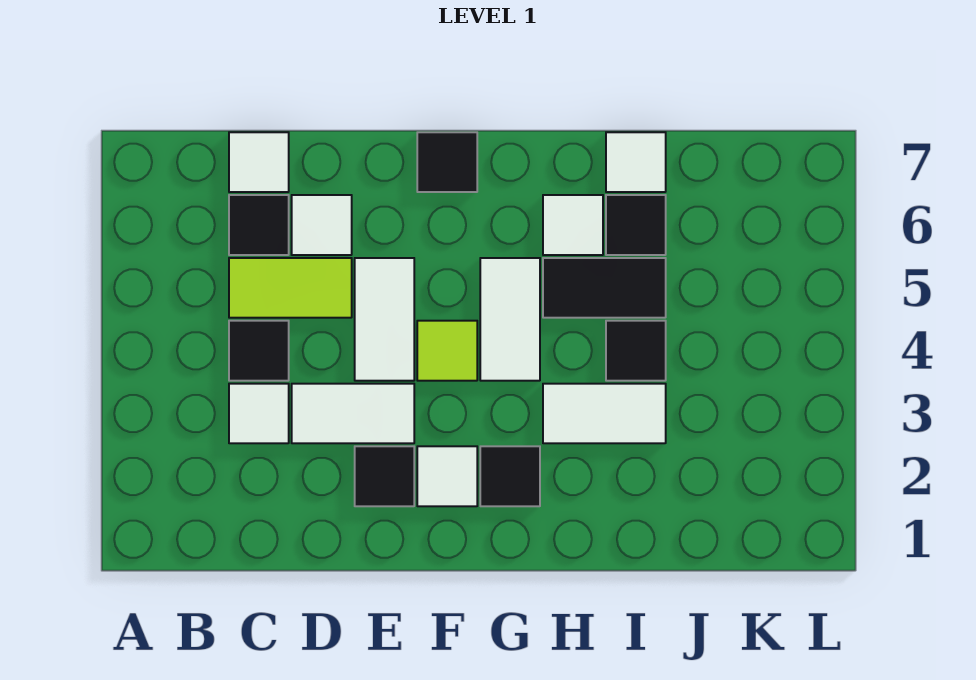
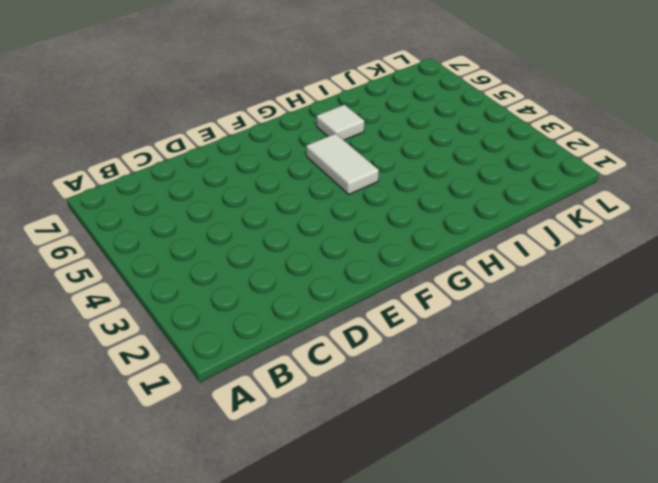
none -> white 1x1 tile [229,384,289,443]
none -> black 1x1 tile [229,321,289,381]
none -> lime 1x2 tile [229,258,352,318]

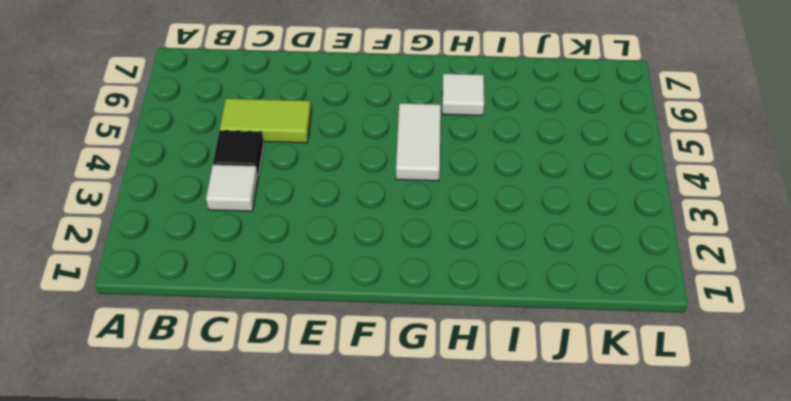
none -> black 1x1 tile [229,195,289,255]
none -> white 1x1 tile [229,132,289,192]
none -> white 1x2 tile [292,384,414,443]

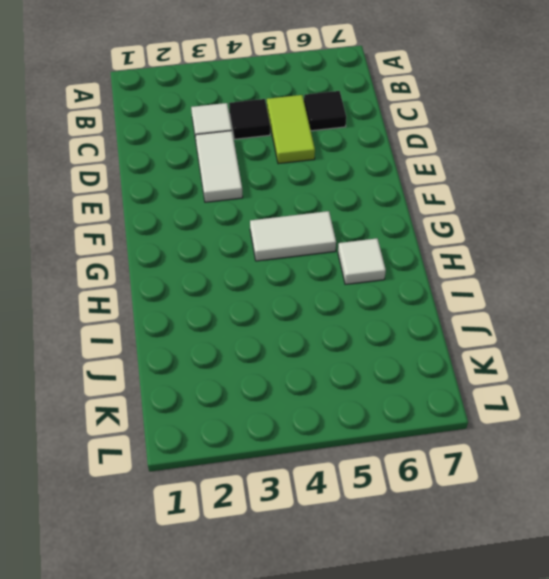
none -> white 1x1 tile [229,132,289,192]
none -> white 1x1 tile [292,195,352,255]
none -> black 1x1 tile [355,446,414,506]

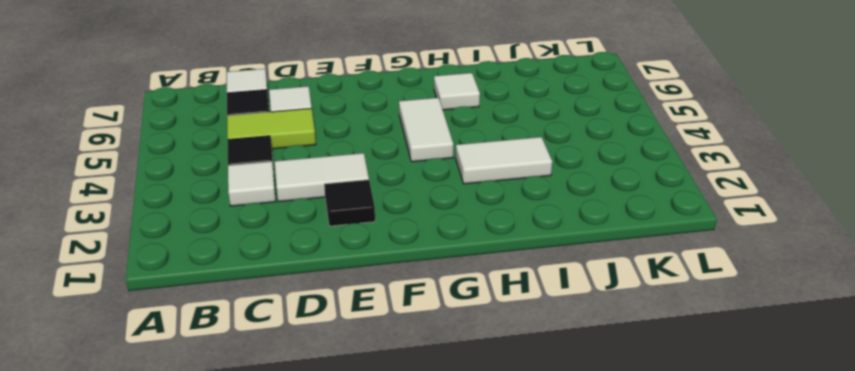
none -> white 1x2 tile [355,258,414,381]
none -> white 1x1 tile [417,446,477,506]
none -> lime 1x1 tile [417,321,477,381]

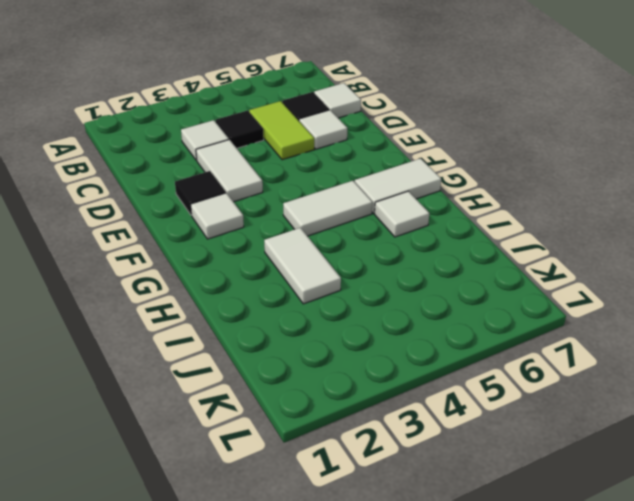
white 1x2 tile [355,158,441,213] -> white 1x2 tile moved to [355,258,414,381]
none -> lime 1x1 tile [417,321,477,381]
none -> black 1x1 tile [417,132,477,192]
none -> black 1x1 tile [480,446,540,506]

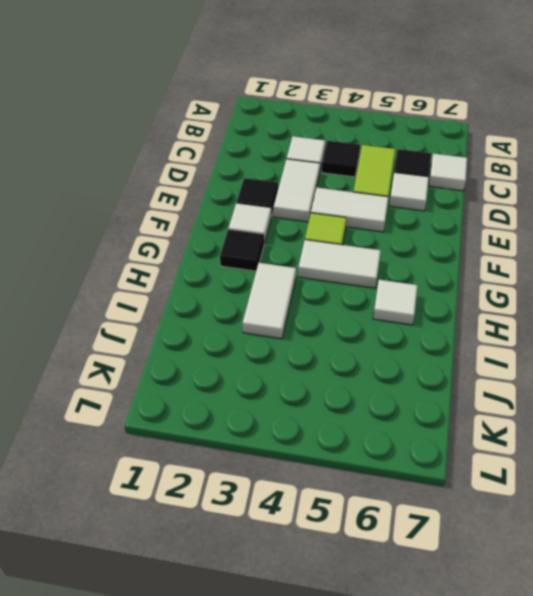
none -> black 1x1 tile [417,132,477,192]
none -> black 1x2 tile [543,258,666,318]
none -> black 1x1 tile [606,321,666,381]

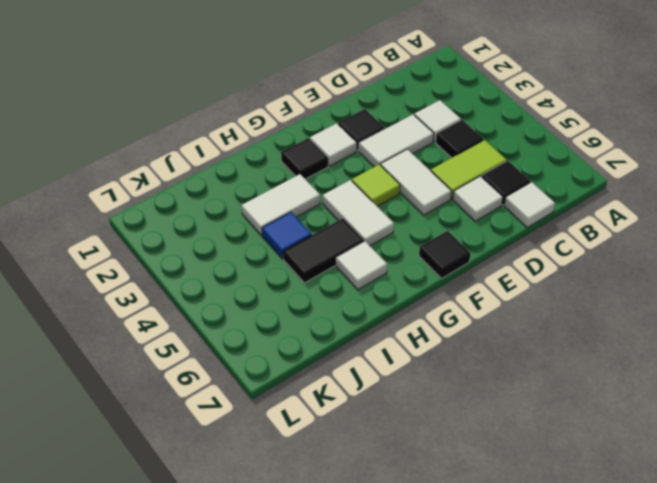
blue 1x1 tile [262,212,312,259] -> black 1x1 tile [606,321,666,381]
none -> black 1x1 tile [606,195,666,255]
none -> white 1x1 tile [606,132,666,192]

